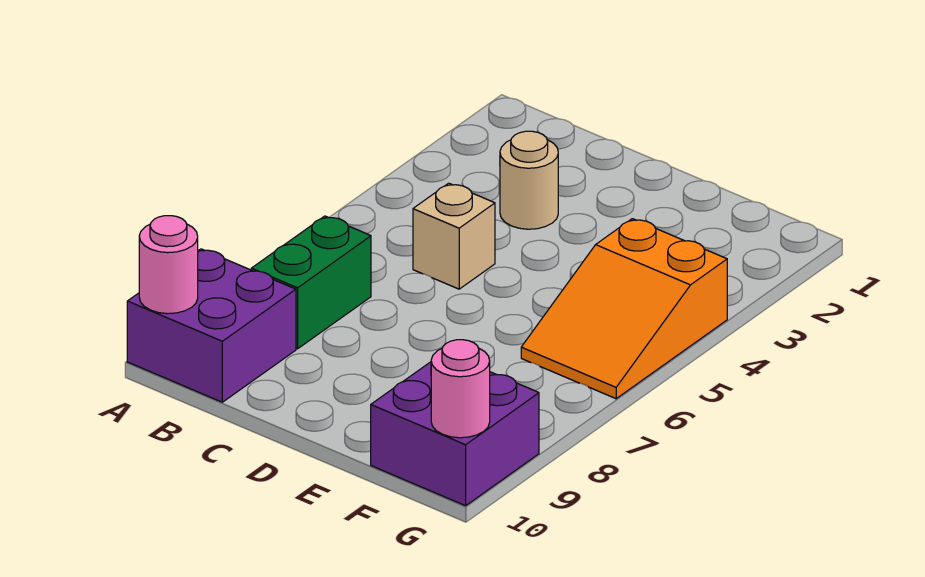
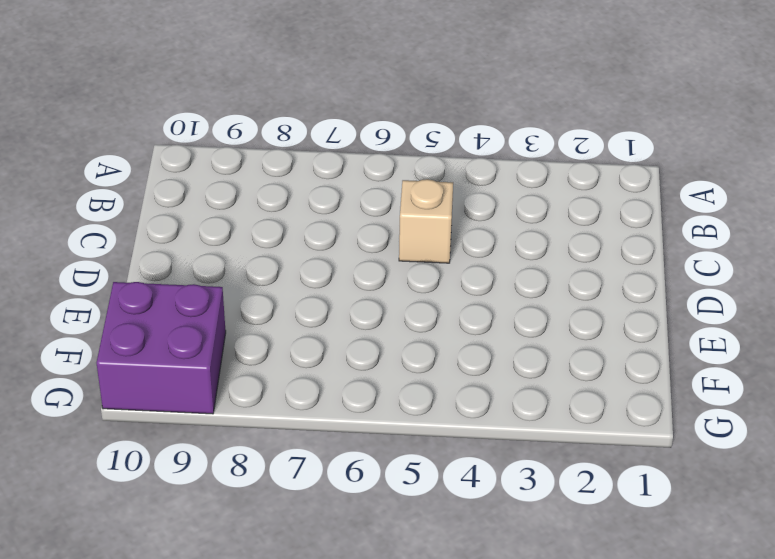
none -> purple 2x2 brick [127,249,296,402]
none -> green 1x2 brick [251,216,371,349]

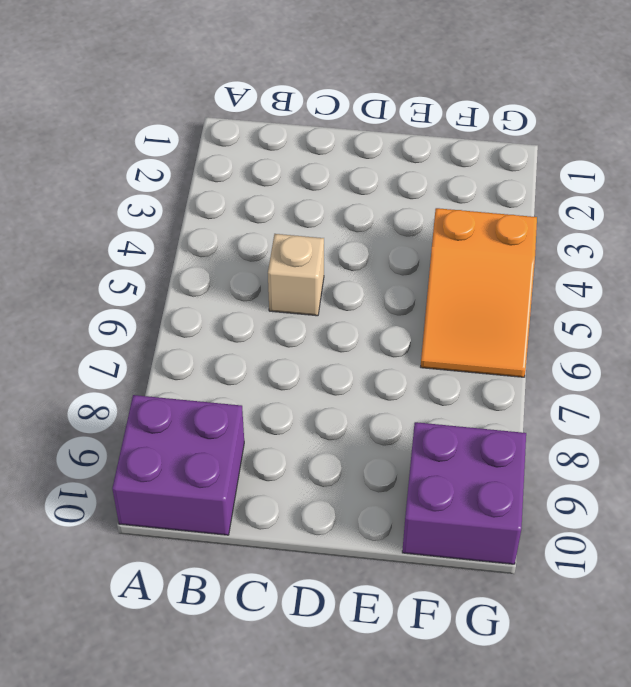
none -> green 1x2 brick [251,216,371,349]
none -> tan 1x1 round brick [500,131,558,229]

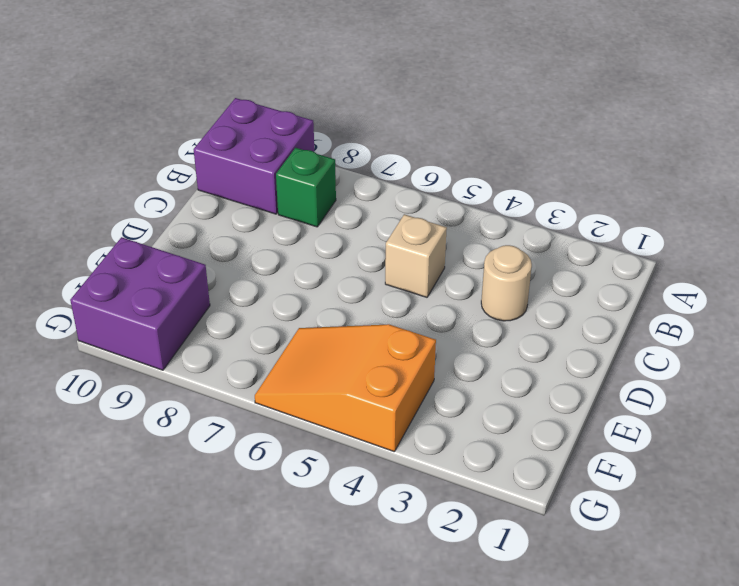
green 1x1 brick [276,148,336,227] -> green 1x2 brick [251,216,371,349]
none -> pink 1x1 round brick [139,216,198,314]
none -> pink 1x1 round brick [431,340,490,438]

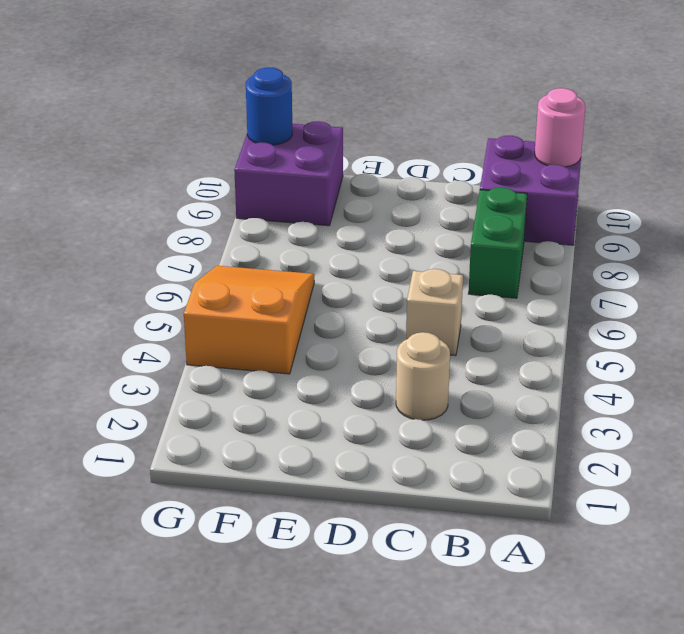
blue 1x1 round brick [246,67,292,145] -> pink 1x1 round brick [431,340,490,438]

